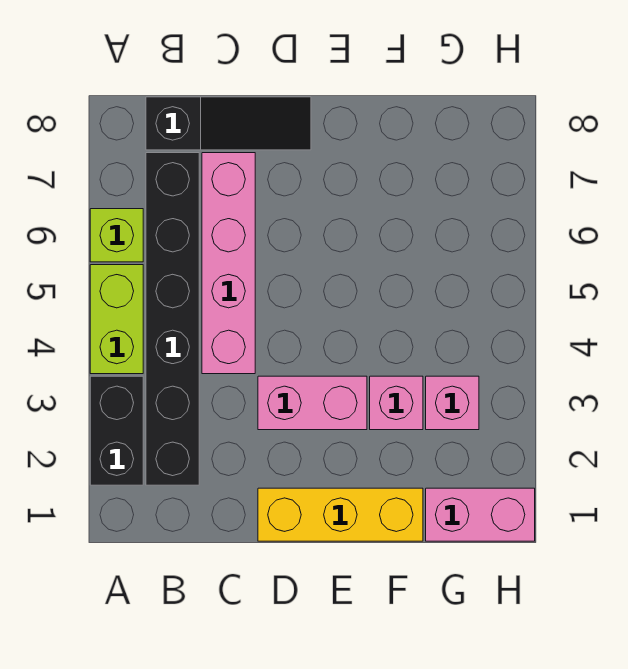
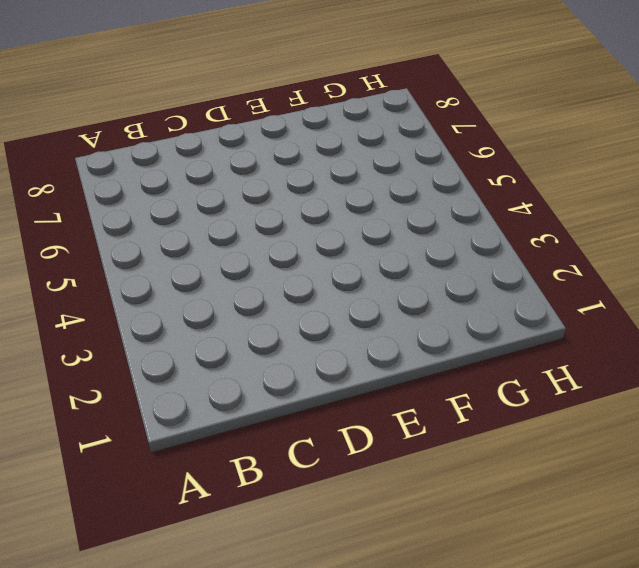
none -> black 1x2 brick [90,376,143,485]
none -> lime 1x2 brick [90,265,143,374]

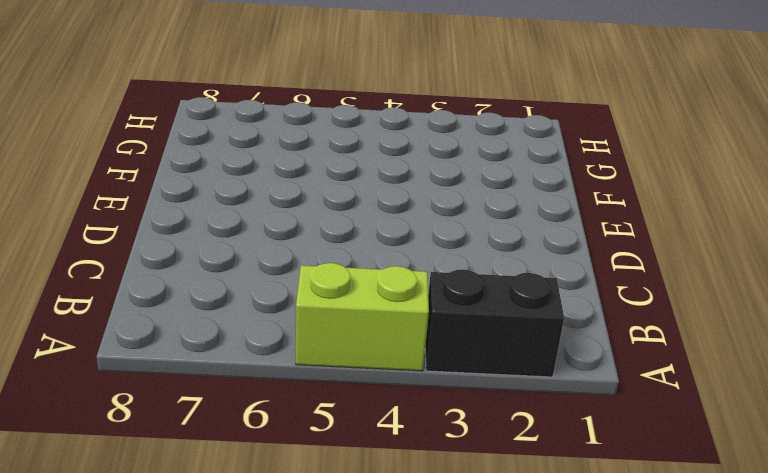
none -> lime 1x1 brick [90,209,143,262]
none -> black 1x6 brick [146,153,199,485]

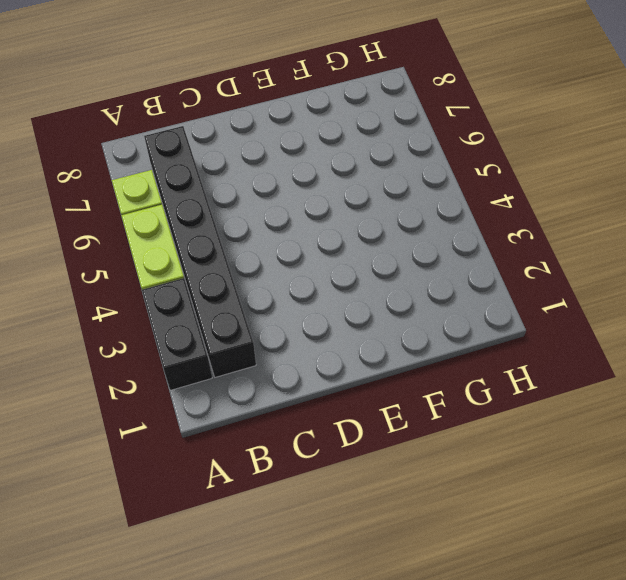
none -> black 1x3 slope [146,97,311,150]
none -> pink 1x4 brick [202,153,255,374]

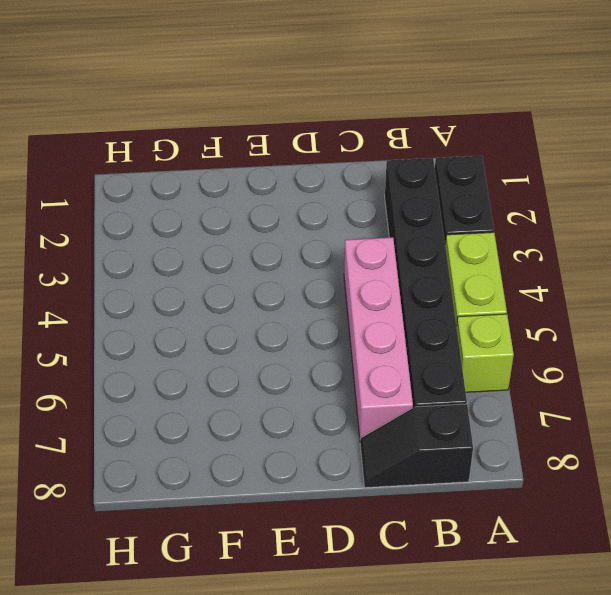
black 1x2 slope [360,404,473,488] -> black 1x3 slope [146,97,311,150]
none -> yellow 1x3 brick [258,488,423,541]
none -> pink 1x2 brick [258,376,367,430]

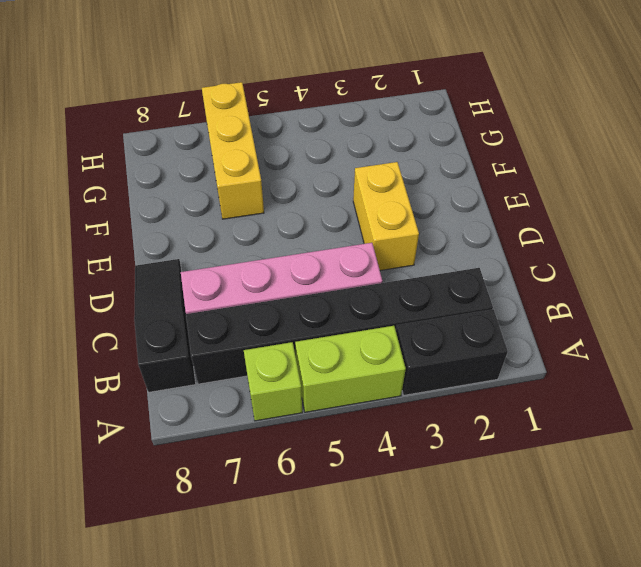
yellow 1x2 brick [353,162,419,271] -> pink 1x2 brick [258,376,367,430]
yellow 1x3 brick [202,82,264,219] -> yellow 1x3 brick moved to [258,488,423,541]
none -> pink 1x1 brick [370,376,423,430]
none -> pink 1x2 brick [426,488,535,541]

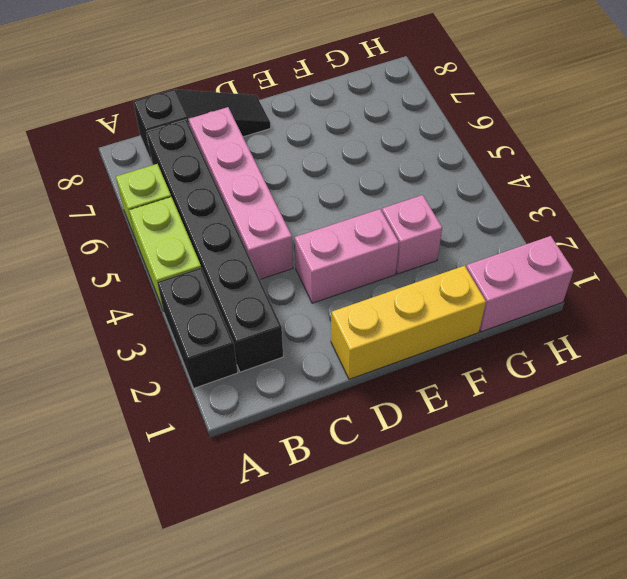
none -> pink 1x1 brick [426,376,479,430]

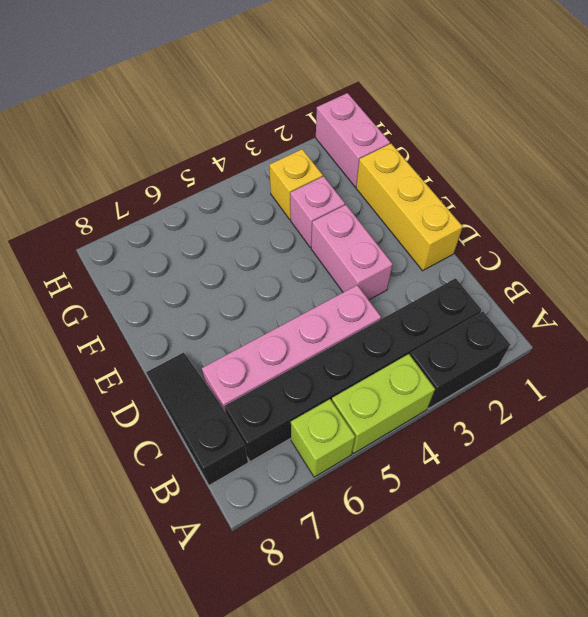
yellow 1x1 brick [269,149,323,219] -> pink 1x1 brick [426,376,479,430]

